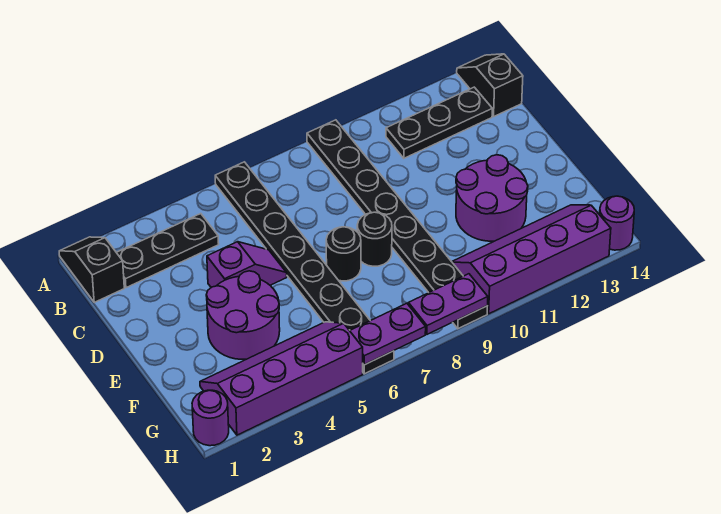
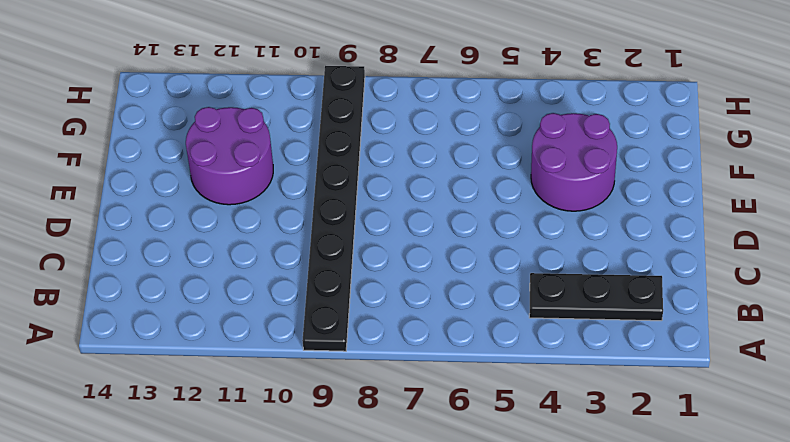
none -> black 1x2 slope [59,237,124,302]
none -> black 1x8 plate [215,162,394,374]
none -> black 1x2 slope [457,54,523,116]

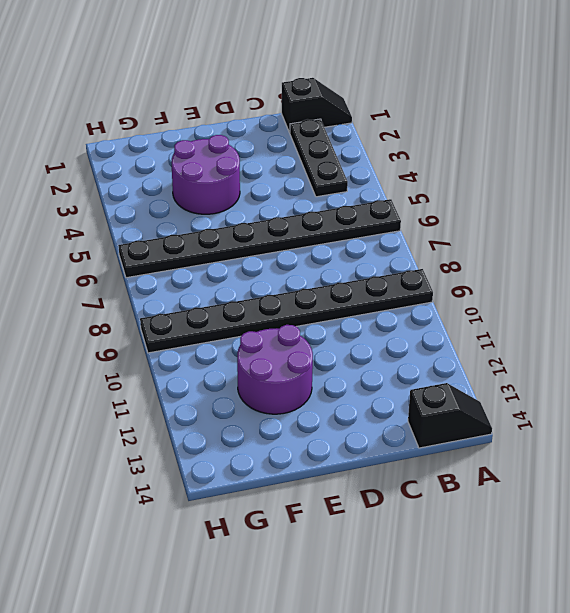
none -> black 1x3 plate [386,87,492,158]
none -> purple 1x2 slope [207,242,287,287]
none -> black 1x1 round brick [326,227,361,281]

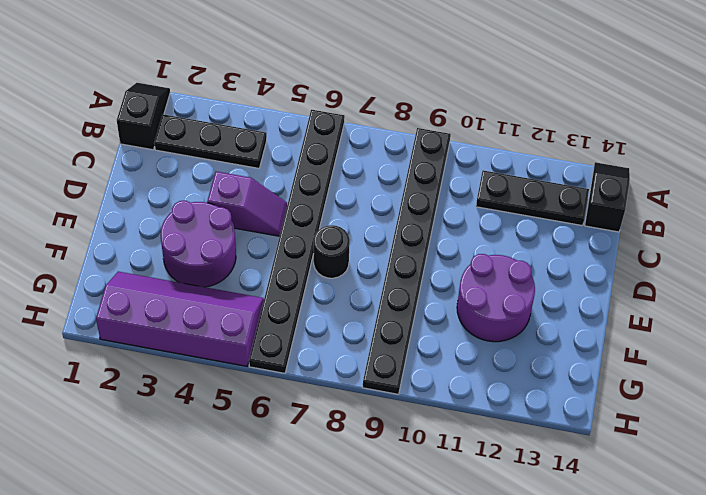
none -> black 1x1 round brick [357,212,392,266]
none -> purple 2x4 slope [452,205,611,314]
none -> purple 1x1 round brick [192,390,229,446]

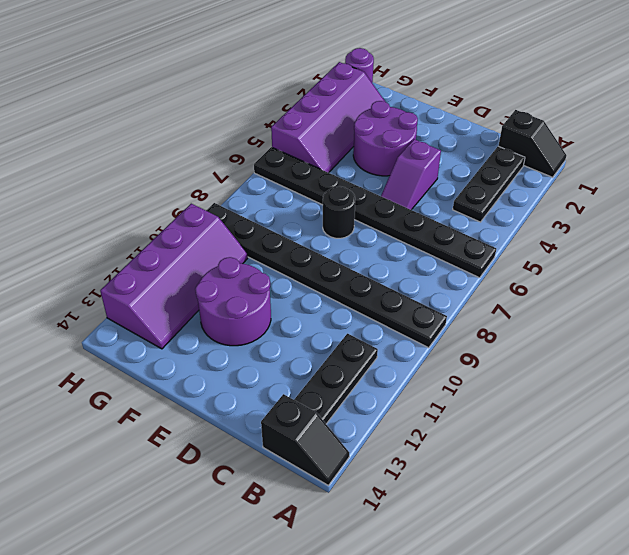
none -> black 1x1 round brick [357,212,392,266]
none -> purple 1x1 round brick [600,196,634,250]
none -> purple 1x2 plate [350,303,426,365]

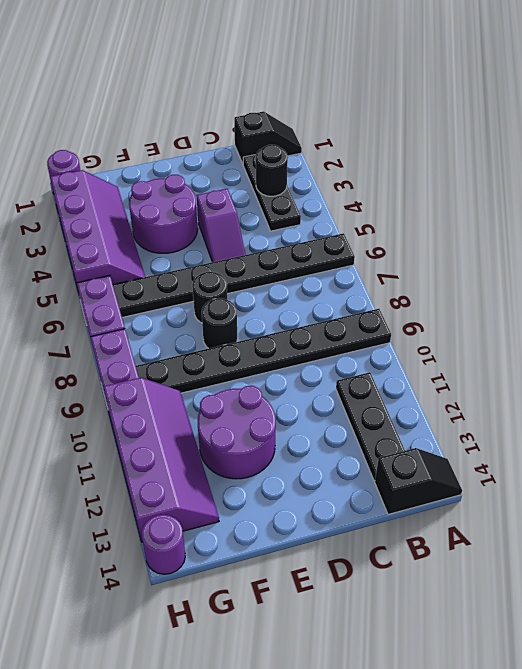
black 1x1 round brick [256,145,288,196] -> none

